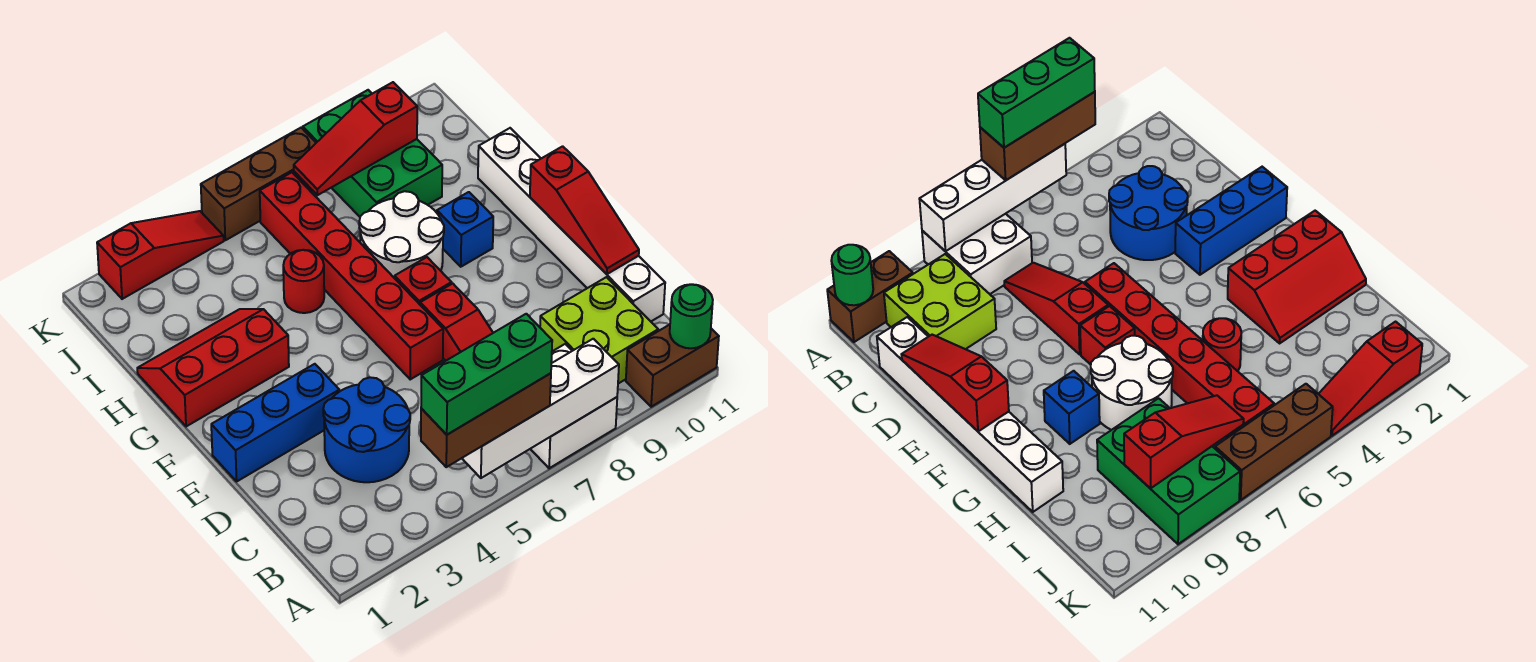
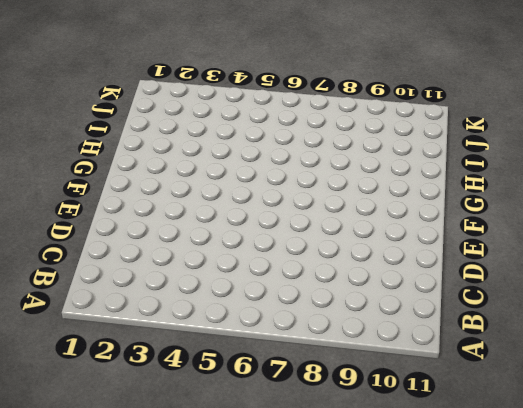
none -> white 2x2 brick [531,344,617,468]
none -> brown 1x2 brick [626,325,719,407]
none -> lime 2x2 brick [540,277,658,384]

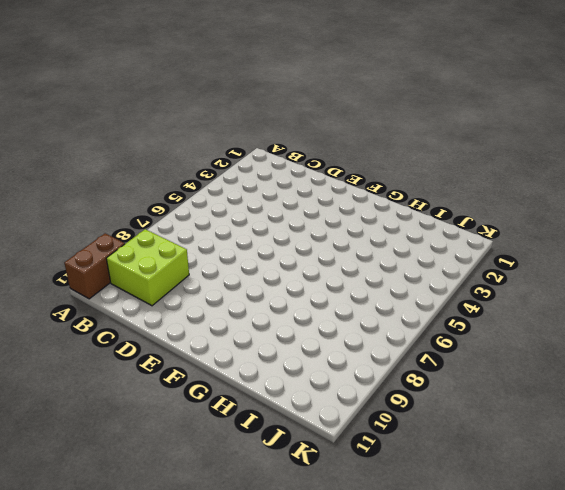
none -> white 2x2 brick [531,344,617,468]
none -> blue 2x2 round brick [323,377,410,482]
none -> red 1x3 slope [420,284,493,361]

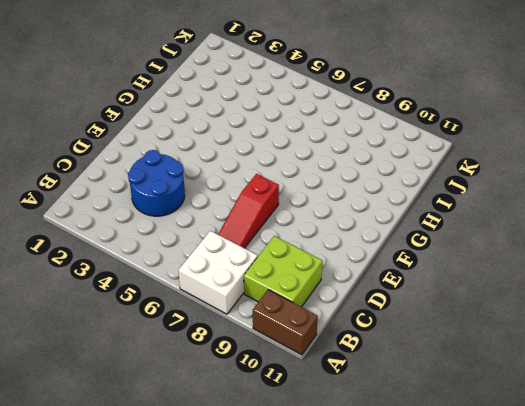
none -> white 1x6 brick [478,128,665,321]
none -> blue 1x3 brick [211,364,339,481]
none -> red 1x6 brick [260,172,443,379]

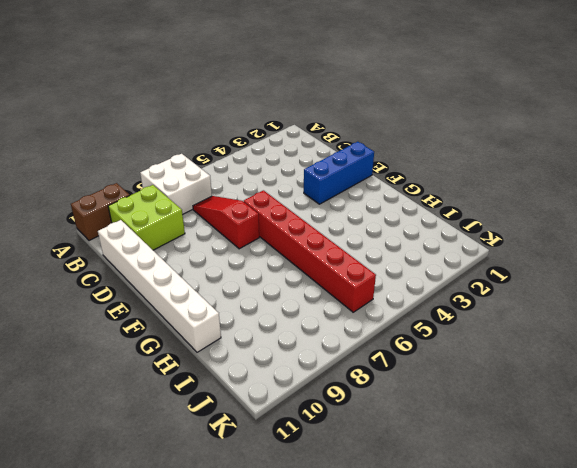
none -> blue 2x2 round brick [323,377,410,482]
none -> red 1x1 brick [395,257,452,304]
none -> red 2x3 slope [137,309,289,427]

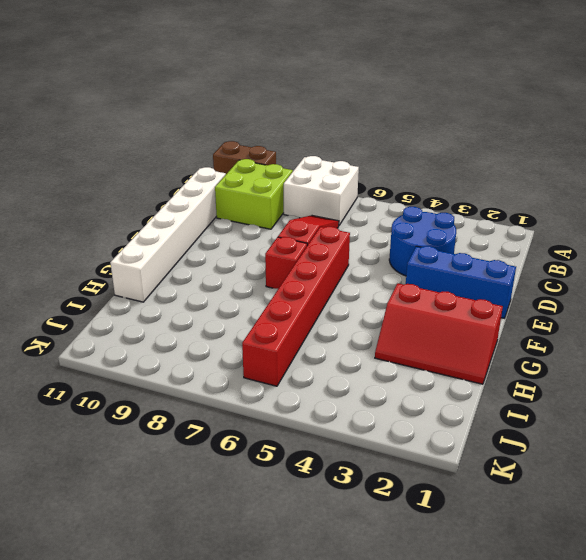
none -> white 2x2 round brick [359,191,444,278]
none -> blue 1x1 brick [437,192,493,267]
none -> red 1x1 round brick [283,250,324,313]

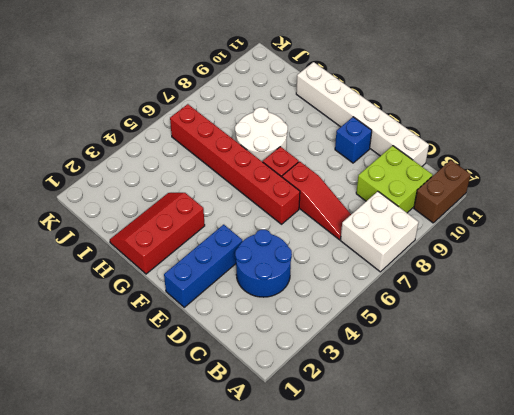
blue 1x1 brick [335,117,372,163] -> blue 1x1 brick moved to [437,192,493,267]
none -> red 1x1 round brick [283,250,324,313]
none -> green 2x3 brick [303,90,442,217]
none -> red 1x3 slope [97,211,224,299]

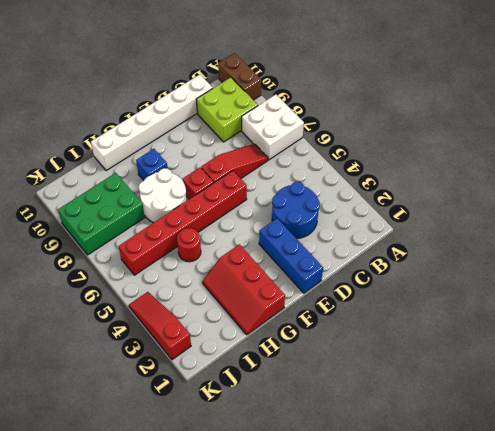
none -> brown 1x3 brick [201,128,316,240]
none -> white 1x4 brick [462,339,619,478]
none -> green 1x1 round brick [670,284,713,348]

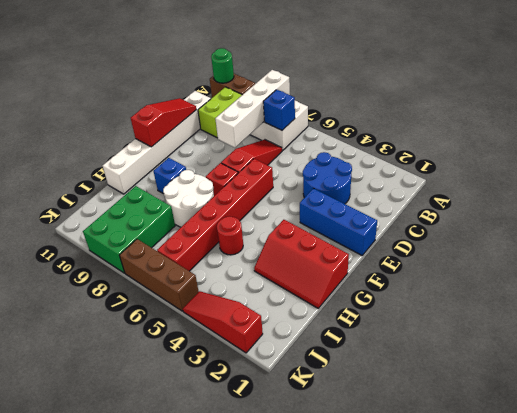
white 1x4 brick [215,70,290,148] -> white 1x4 brick turned to [462,339,619,478]
blue 1x1 brick [263,90,295,130] -> none
none -> red 1x3 slope [294,82,417,195]
none -> brown 1x3 brick [421,373,551,467]
none -> green 1x3 brick [421,314,552,435]

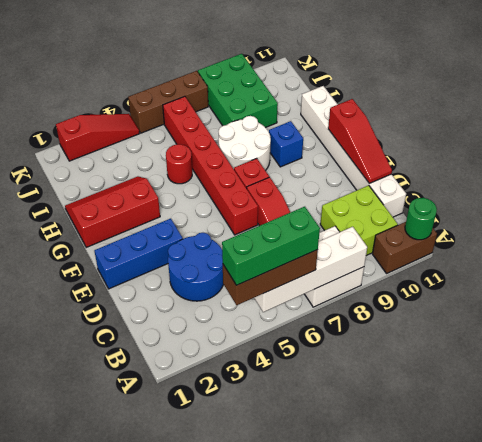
none -> red 1x3 slope [294,82,417,195]

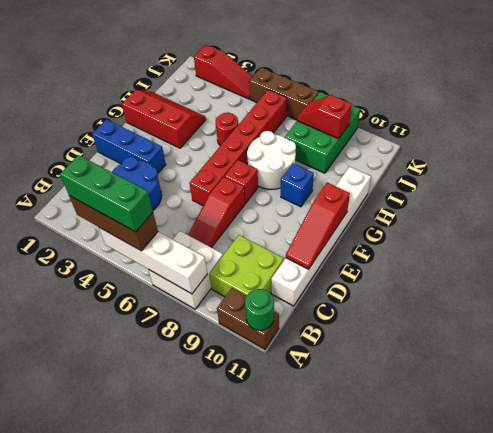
red 1x2 slope [297,95,352,139] -> red 1x3 slope [294,82,417,195]

